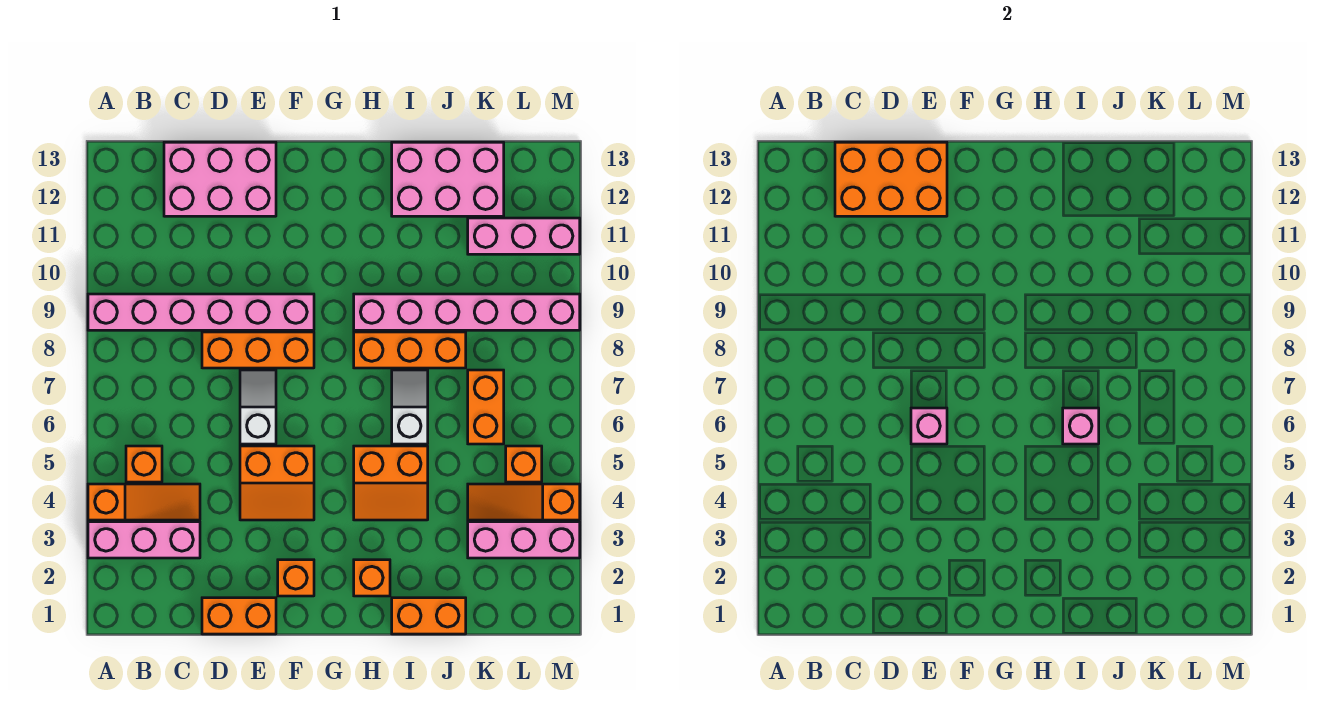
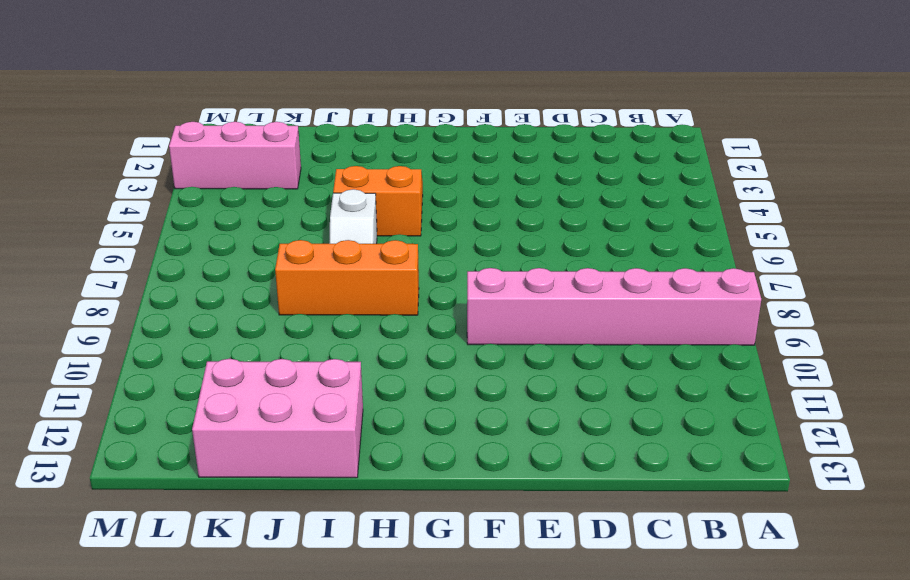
none -> pink 1x3 brick [88,522,200,558]
none -> orange 1x3 slope [88,484,200,520]
none -> orange 1x1 brick [126,446,162,482]

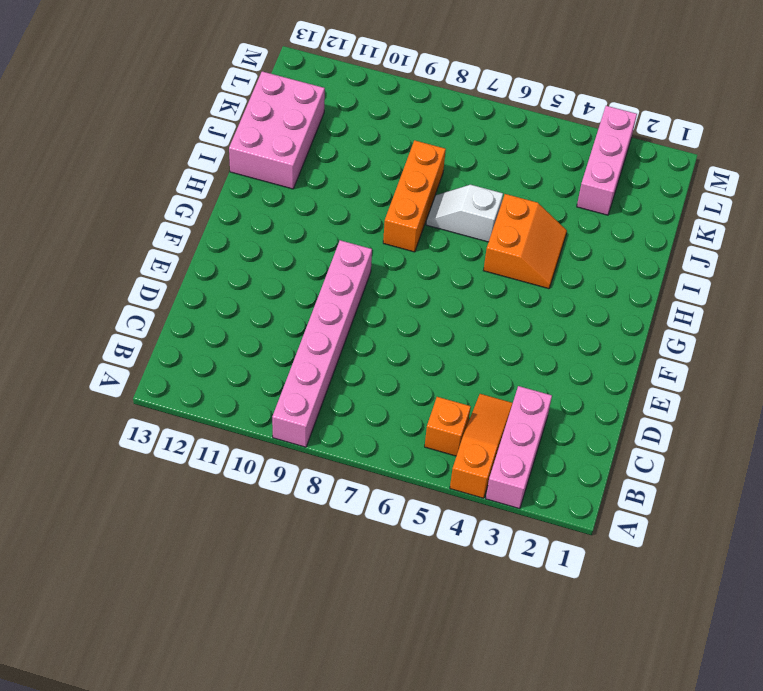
none -> pink 2x3 brick [164,142,276,216]
none -> orange 1x2 brick [202,598,276,634]
none -> orange 1x3 brick [202,332,314,368]

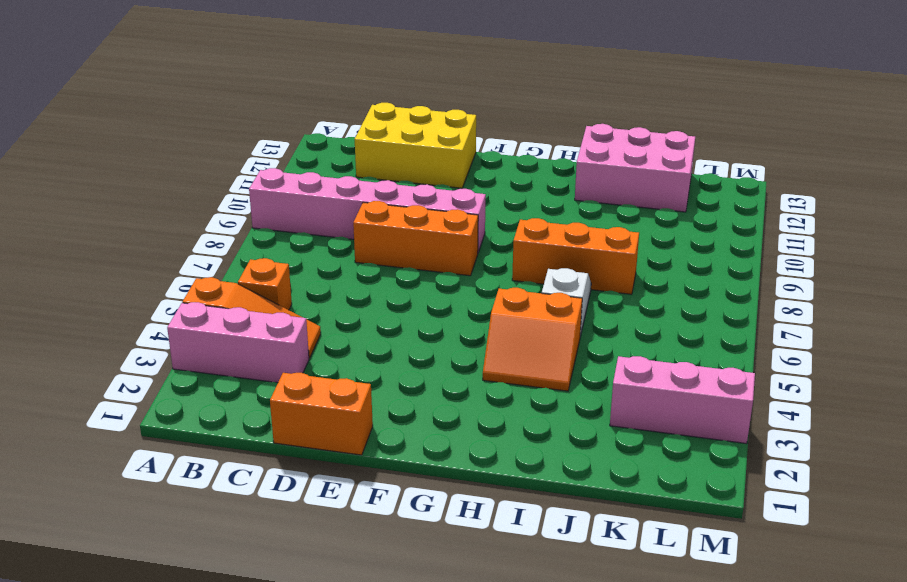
yellow 2x3 brick [355,103,476,188] -> pink 2x3 brick [164,142,276,216]
none -> orange 2x2 slope [240,446,314,520]
none -> white 1x2 slope [240,370,276,444]
none -> orange 1x1 brick [278,560,314,596]

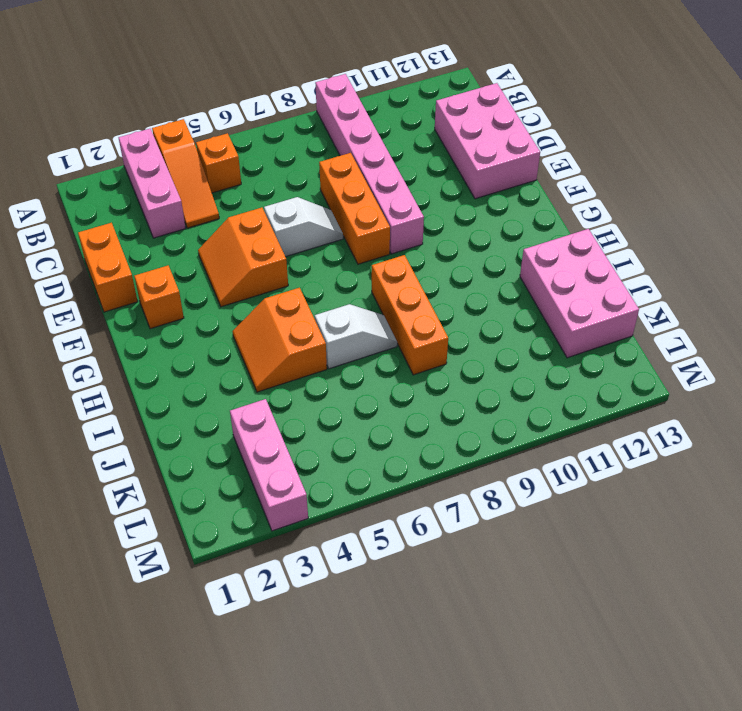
none -> orange 1x1 brick [354,560,390,596]
none -> pink 1x6 brick [354,294,580,330]
none -> orange 1x2 brick [392,598,466,634]

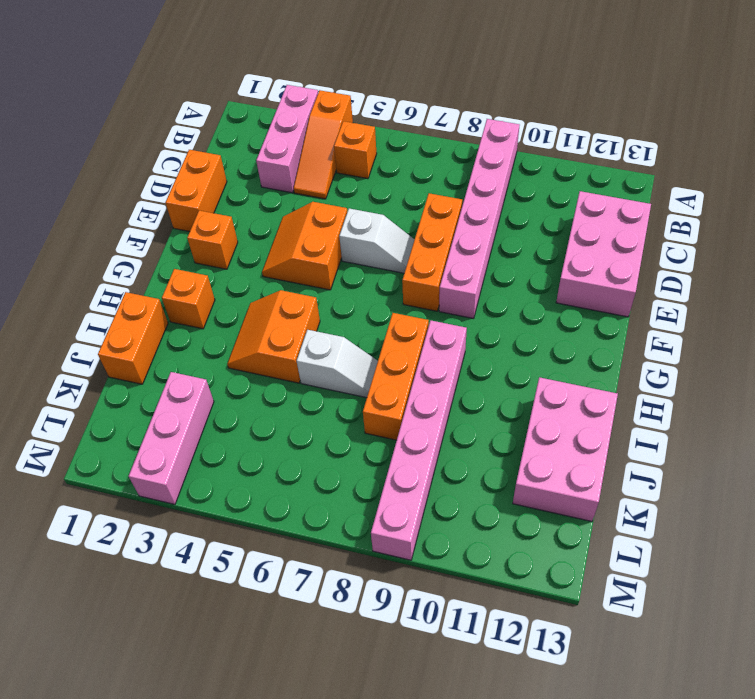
none -> orange 1x3 slope [468,484,580,520]
none -> orange 1x2 brick [468,370,504,444]
none -> pink 1x3 brick [468,218,580,254]

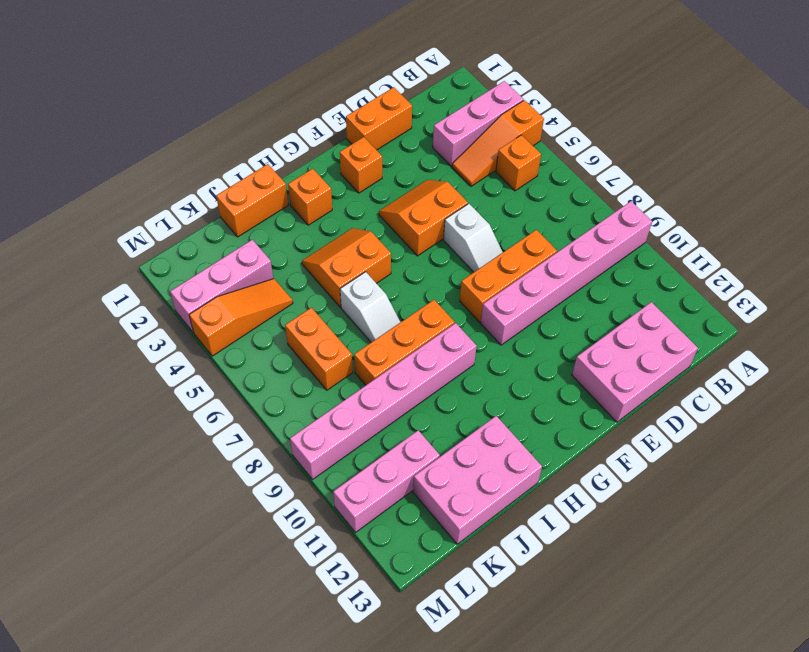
none -> orange 1x1 brick [506,446,542,482]
none -> orange 2x3 brick [835,142,947,216]
none -> pink 1x1 brick [911,408,947,444]

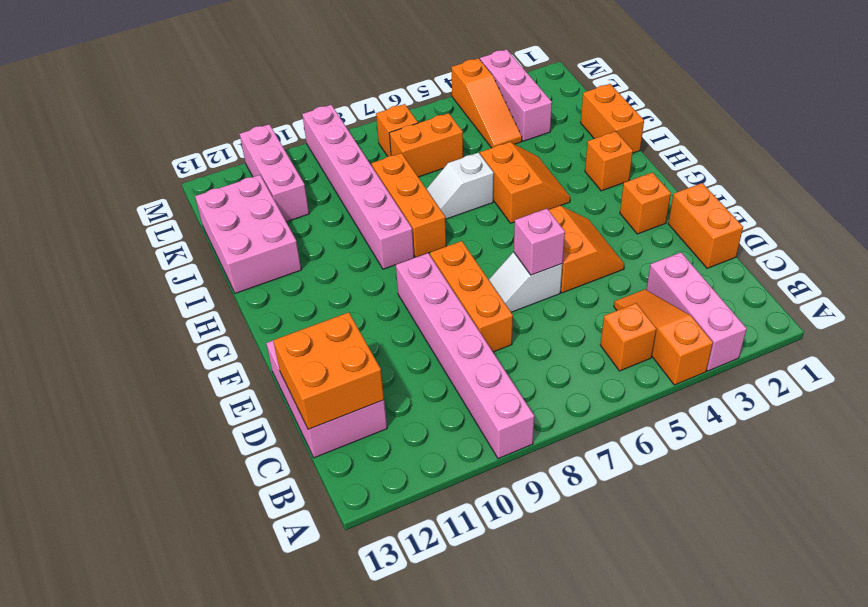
orange 2x2 brick [273,312,384,429] -> orange 2x3 brick [835,142,947,216]
orange 1x1 brick [376,104,418,156] -> orange 1x1 brick moved to [506,446,542,482]
none -> pink 1x1 brick [1063,408,1099,444]

